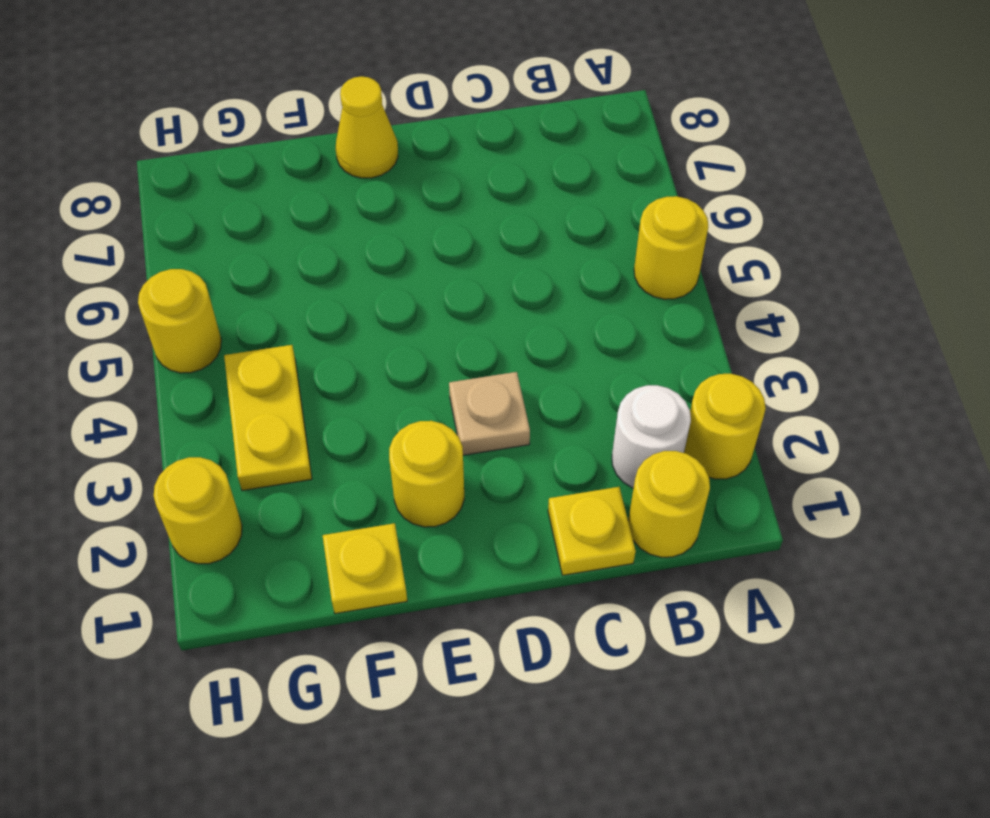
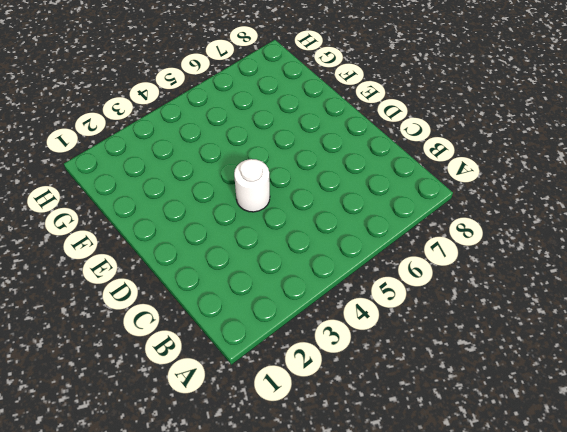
white 1x1 round brick [234,159,270,212] -> white 1x1 round brick moved to [612,385,691,488]
none -> yellow 1x1 round brick [684,374,766,479]
none -> yellow 1x1 round brick [634,196,708,299]
none -> yellow 1x1 round brick [628,451,710,557]

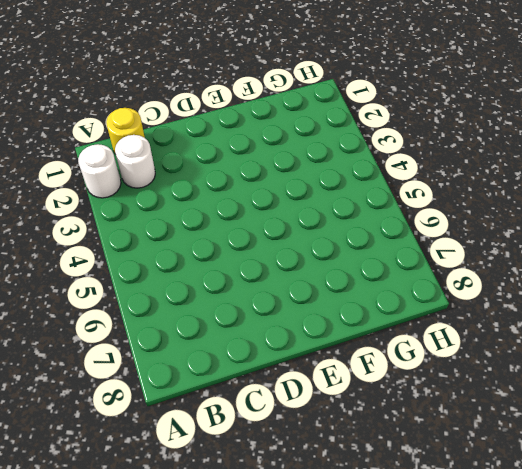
white 1x1 round brick [78,144,121,198] -> yellow 1x1 round brick [684,374,766,479]
none -> yellow 1x1 round brick [634,196,708,299]
none -> yellow 1x1 plate [548,487,636,575]
none -> tan 1x1 plate [449,372,530,455]

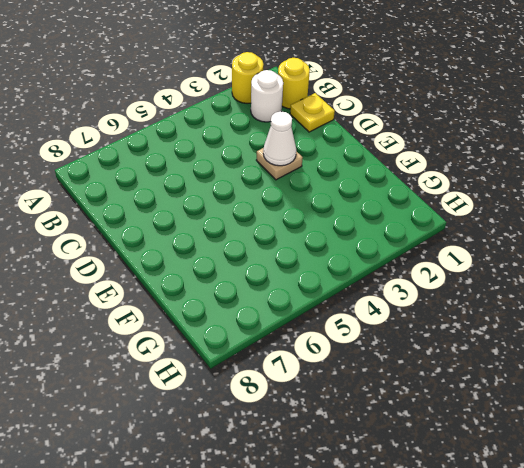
white 1x1 cone [263,111,296,166] -> none
none -> yellow 1x1 round brick [634,196,708,299]
none -> yellow 1x1 round brick [389,421,464,527]
none -> yellow 1x1 cone [336,76,398,178]

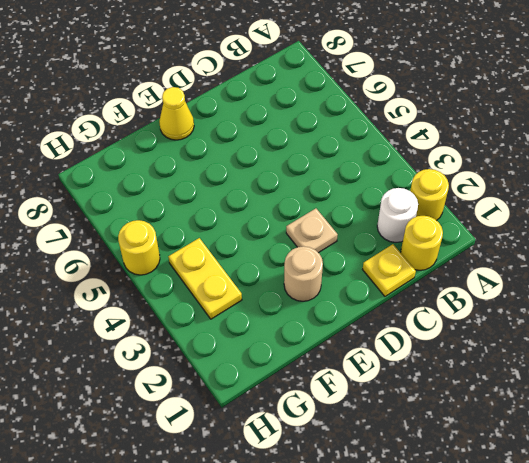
tan 1x1 round brick [284,246,323,301] -> yellow 1x1 round brick [389,421,464,527]
none -> yellow 1x1 round brick [634,196,708,299]
none -> yellow 1x1 plate [323,523,407,614]
none -> yellow 1x1 round brick [154,457,242,564]

